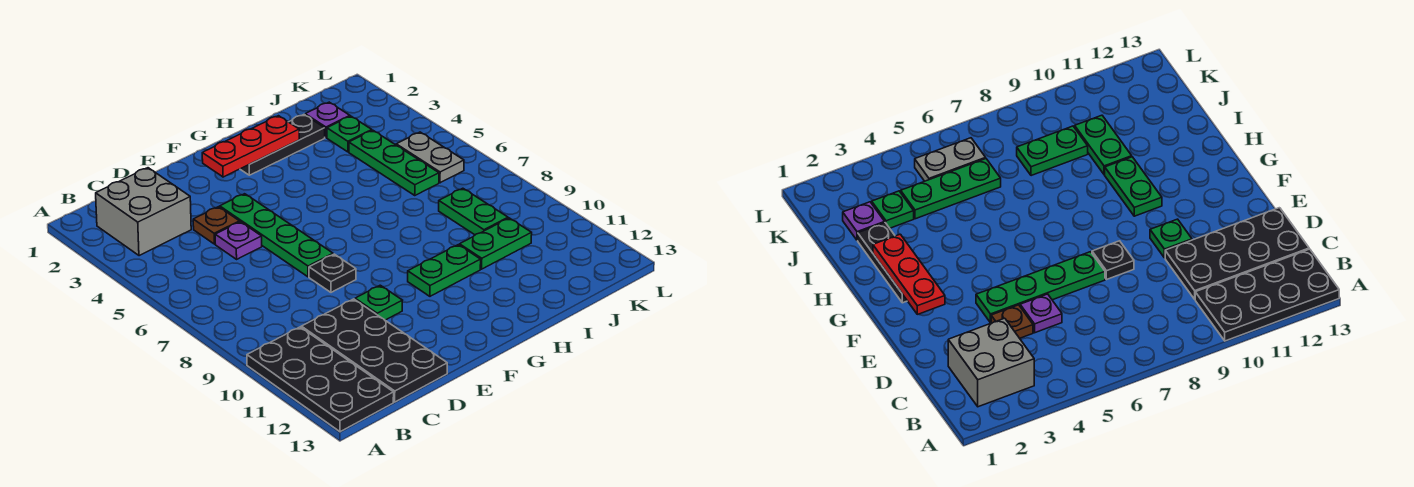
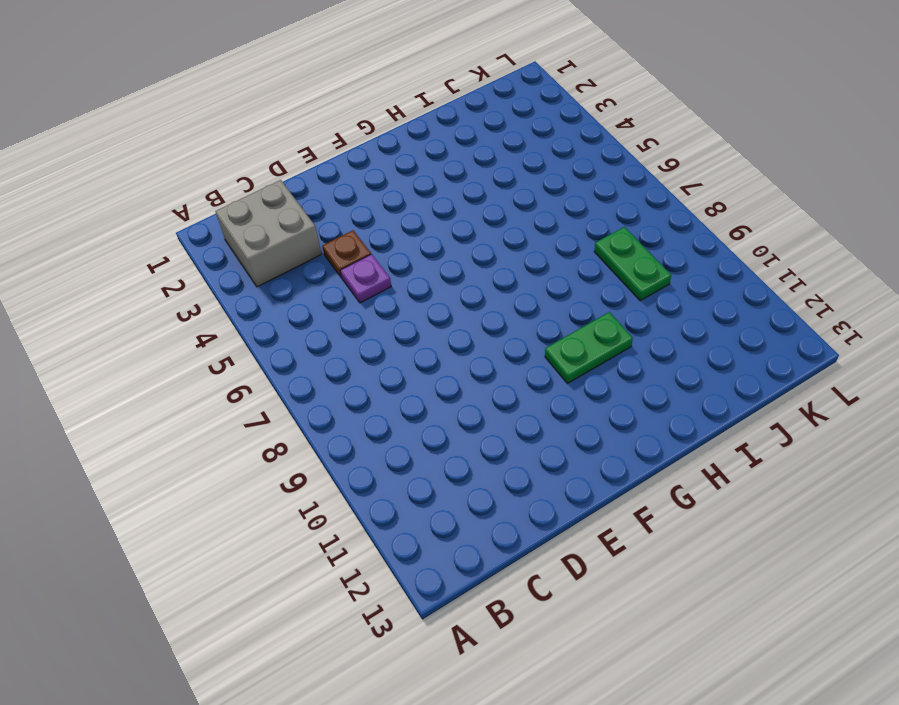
none -> black 2x4 plate [247,327,394,432]
none -> black 2x4 plate [301,299,447,402]
none -> green 1x4 plate [220,194,333,277]

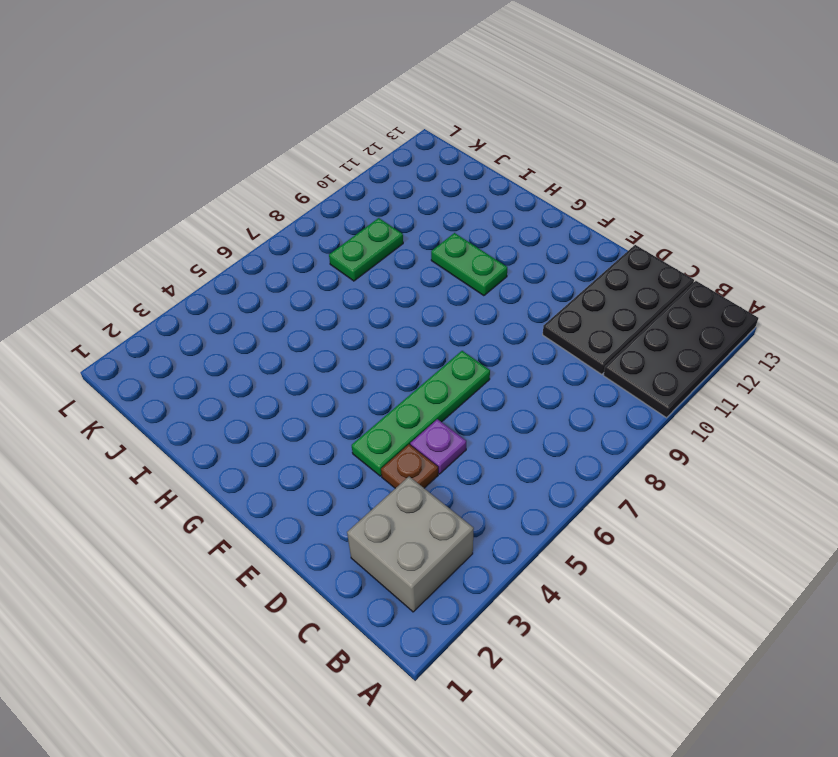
none -> black 1x1 plate [309,254,356,292]
none -> green 1x1 plate [355,285,403,320]
none -> black 1x3 plate [240,115,325,175]

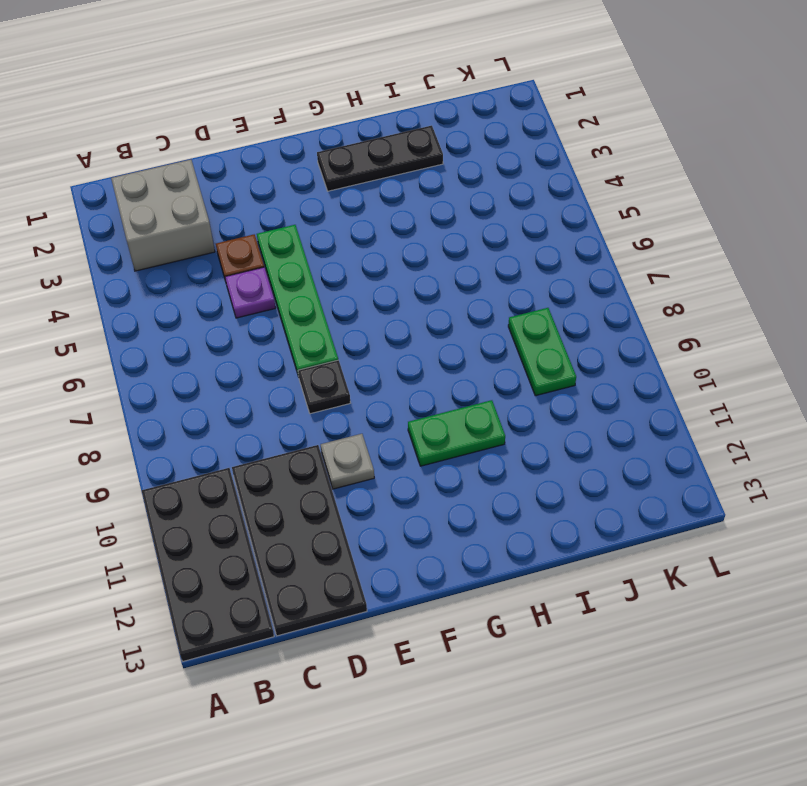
grey 1x1 plate [321,434,374,489] -> green 1x1 plate [355,285,403,320]
none -> green 1x2 plate [460,218,532,269]
none -> purple 1x1 plate [305,102,350,138]
none -> green 1x1 plate [327,116,372,152]

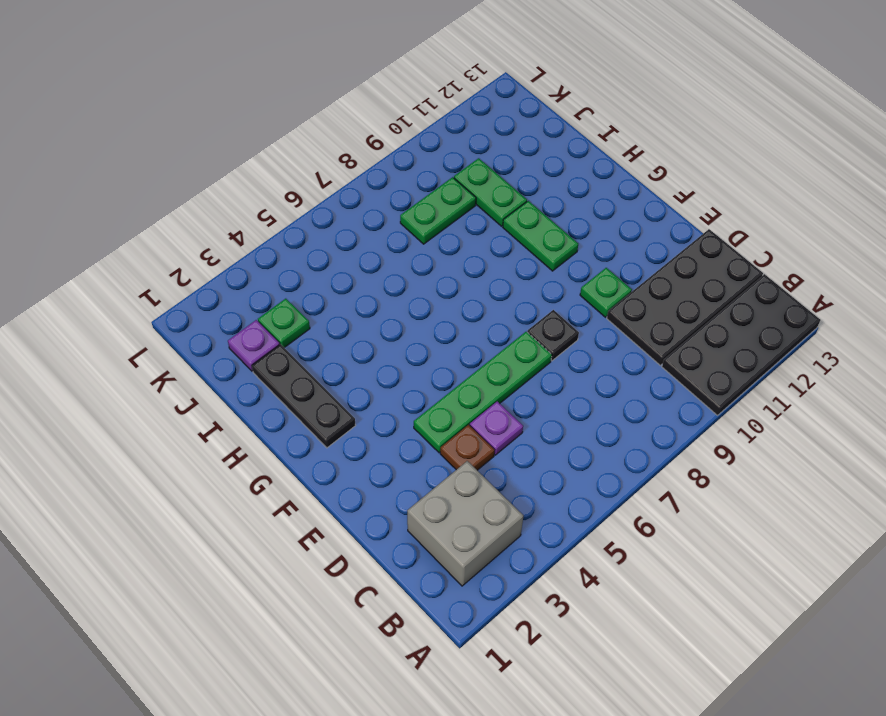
none -> green 1x3 plate [349,130,439,195]
none -> grey 1x2 plate [396,132,464,183]
none -> red 1x3 plate [202,116,299,177]

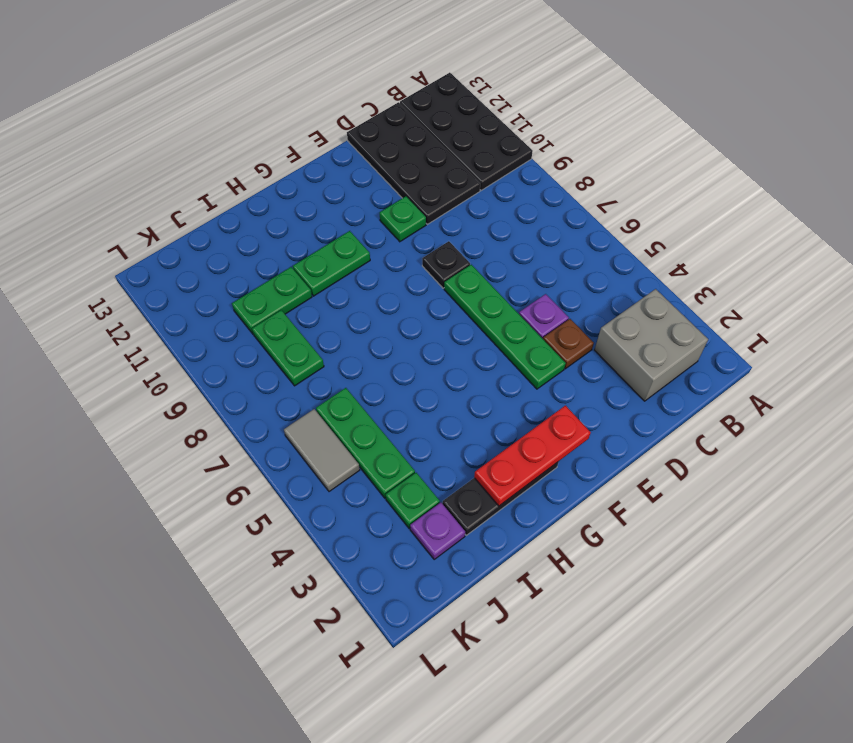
grey 1x2 tile [284,409,360,492] -> grey 1x2 plate [396,132,464,183]

